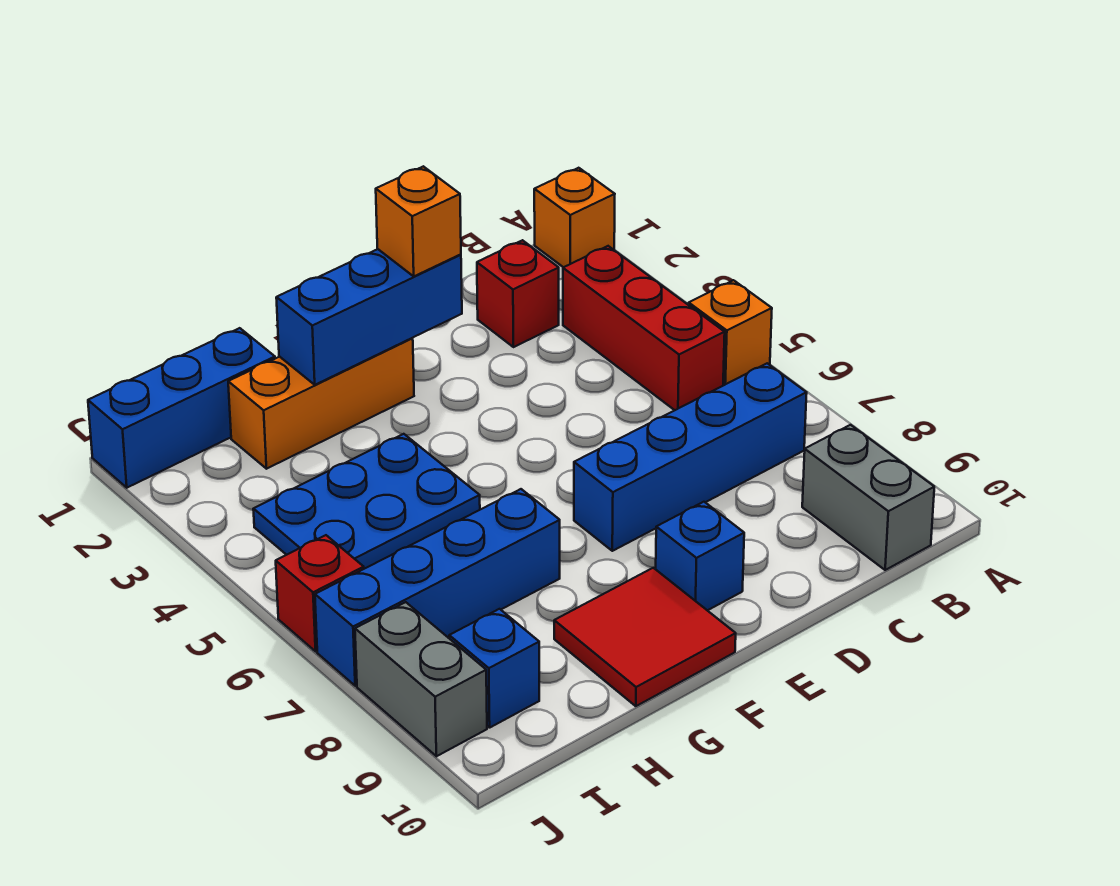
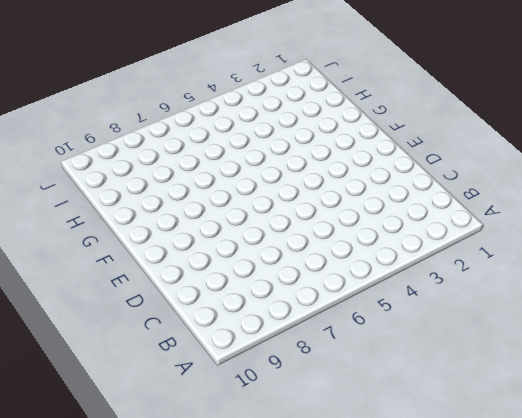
none -> orange 1x1 brick [534,168,615,267]
none -> orange 1x1 brick [689,280,772,386]
none -> red 1x3 brick [563,246,725,410]

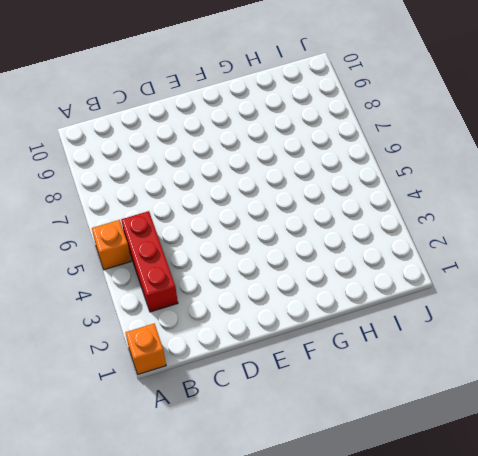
none -> blue 1x4 brick [574,363,807,551]
none -> grey 1x2 brick [802,425,934,570]
none -> red 1x1 brick [477,240,559,347]

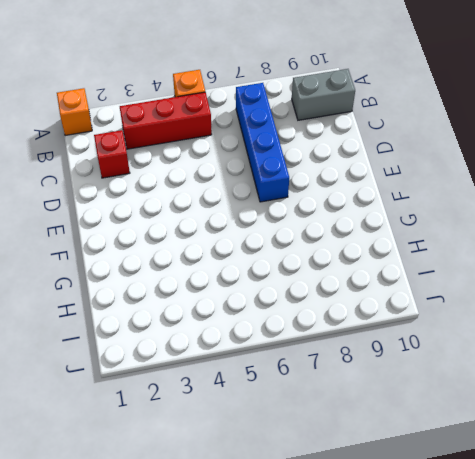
none -> blue 1x1 brick [656,502,744,610]
none -> orange 1x3 brick [228,338,414,469]
none -> red 2x2 tile [554,568,736,706]

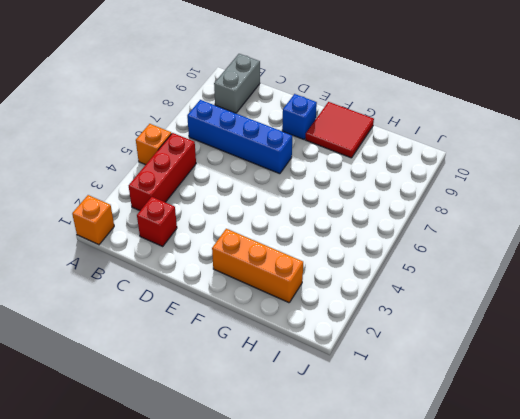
none -> blue 2x3 plate [253,434,480,569]
none -> blue 1x4 brick [315,489,560,686]
none -> blue 1x3 brick [88,328,275,488]

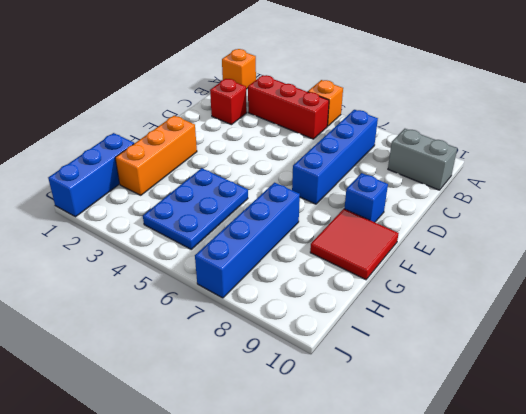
none -> blue 1x1 brick [449,609,539,728]
none -> red 1x1 brick [276,535,364,651]
none -> grey 1x2 brick [355,602,487,756]

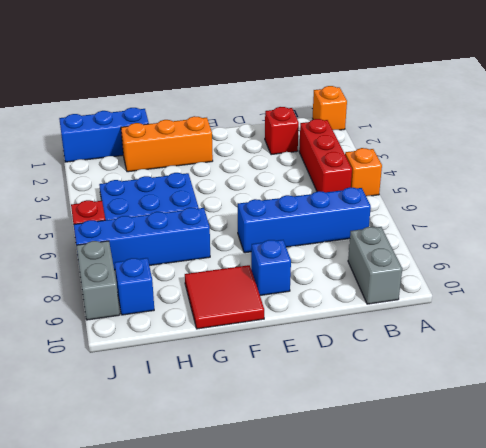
none -> blue 1x3 brick [276,249,462,385]
none -> orange 1x1 brick [376,166,461,276]

